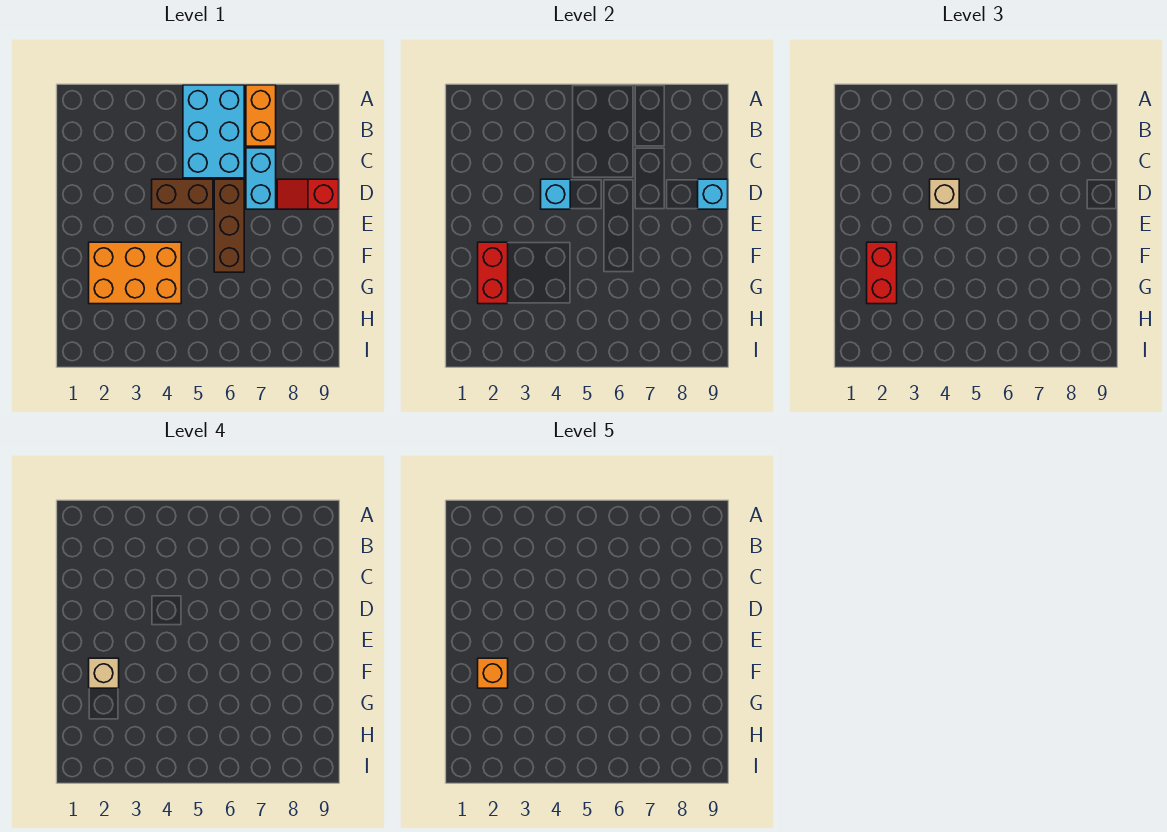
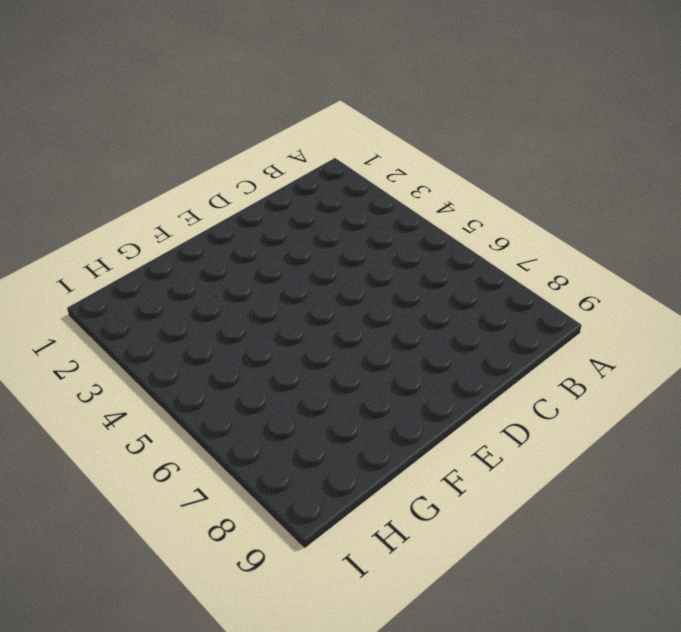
none -> cyan 2x3 brick [183,85,244,178]
none -> orange 1x2 brick [246,85,276,146]
none -> cyan 1x2 brick [246,148,276,209]

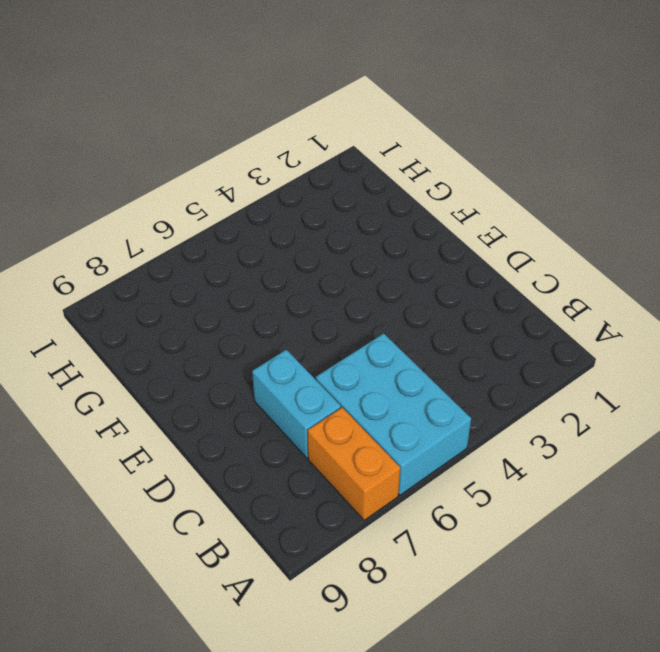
none -> brown 1x2 brick [152,179,213,209]
none -> brown 1x3 brick [214,179,244,272]
none -> red 1x2 slope [277,179,339,209]

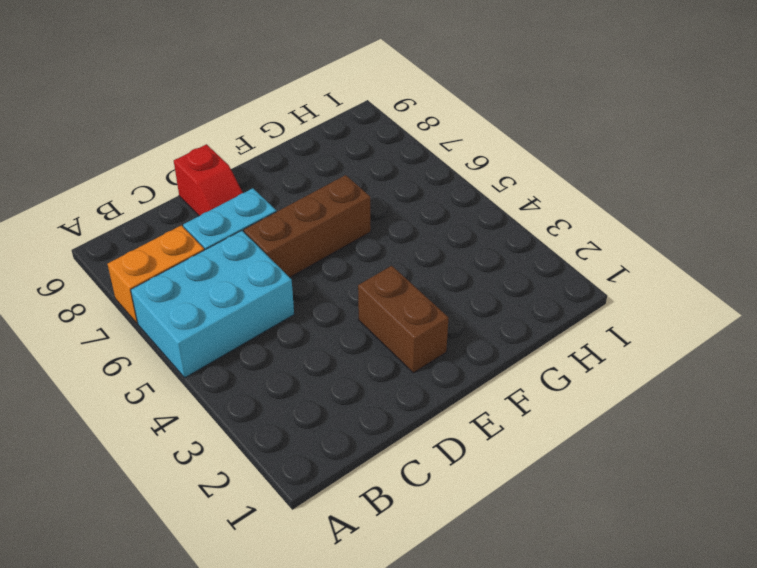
brown 1x2 brick [358,266,448,373] -> brown 1x2 brick moved to [152,179,213,209]
none -> orange 2x3 brick [89,242,181,304]
none -> cyan 1x1 brick [541,179,570,209]
none -> cyan 1x1 brick [698,179,728,209]

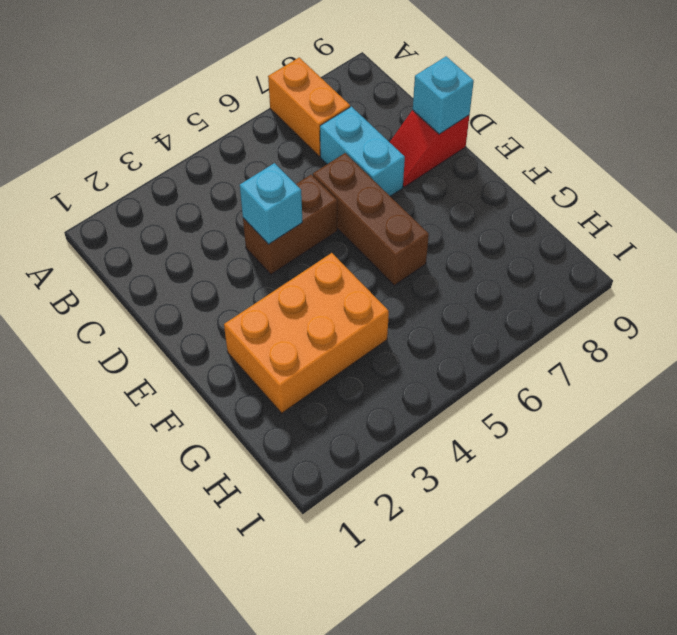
none -> cyan 2x3 brick [183,85,244,178]
none -> red 1x2 brick [478,242,508,304]
none -> tan 1x1 brick [930,179,959,209]

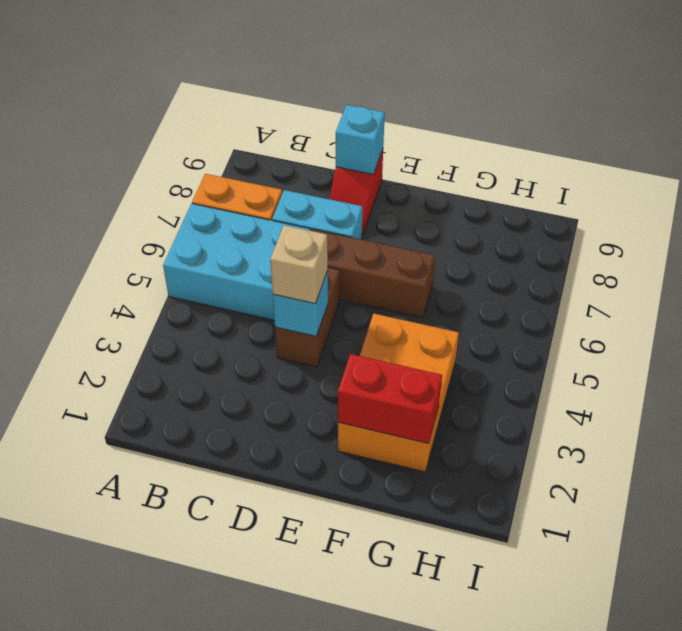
none -> red 1x2 brick [867,242,897,304]
none -> tan 1x1 brick [89,658,119,688]
none -> orange 1x1 brick [478,658,508,688]

